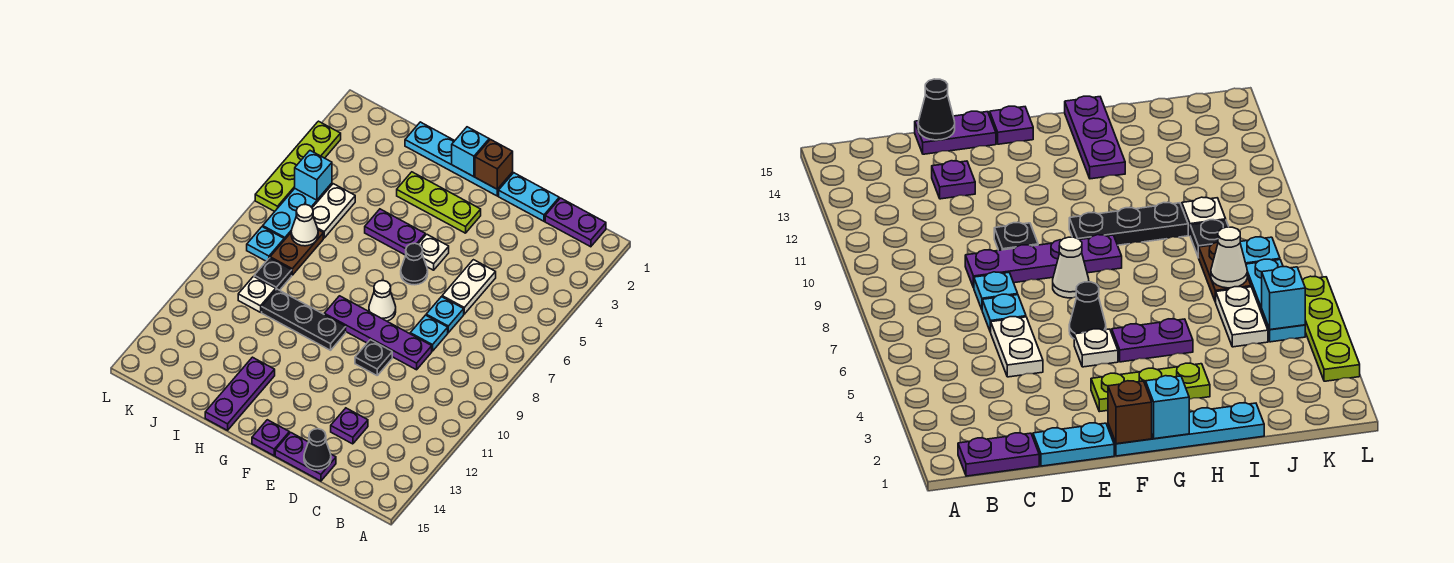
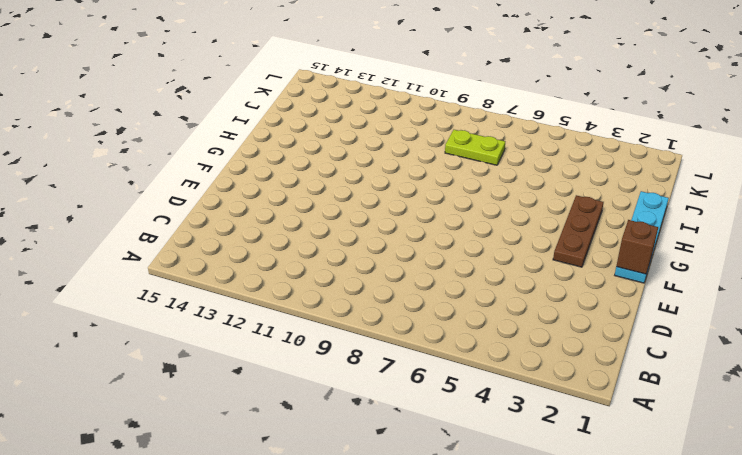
brown 1x3 plate [553,195,604,267] -> lime 1x3 plate [397,172,481,233]
lime 1x2 plate [445,130,505,165] -> brown 1x2 plate [270,230,323,275]
none -> purple 1x2 plate [545,198,606,247]
none -> cyan 1x2 plate [499,173,559,221]
none -> white 1x2 plate [442,260,496,314]
none -> cyan 1x1 plate [426,297,464,333]

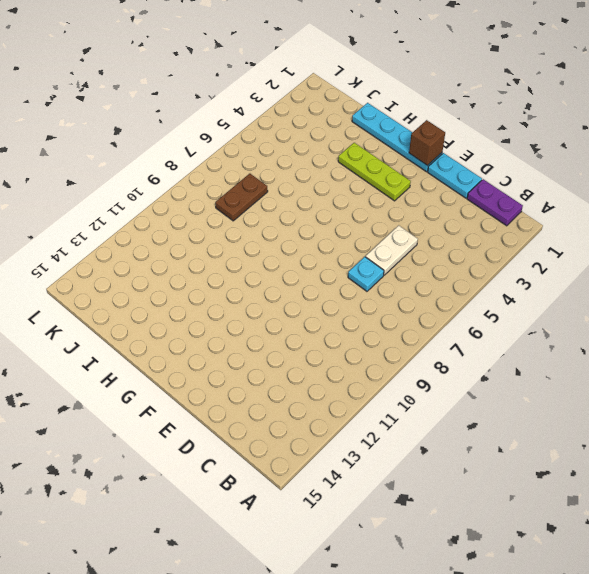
none -> cyan 1x1 plate [410,315,448,351]
none -> purple 1x4 plate [324,296,432,370]
none -> purple 1x1 plate [331,408,368,444]
none -> purple 1x2 plate [275,432,336,481]

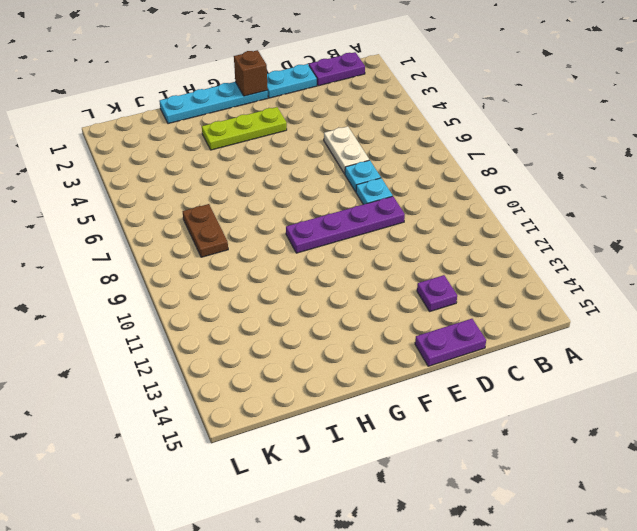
none -> black 1x1 plate [355,340,392,375]
none -> white 1x1 plate [419,234,449,270]
none -> black 1x1 cone [401,243,428,285]
none -> white 1x1 cone [369,281,396,321]

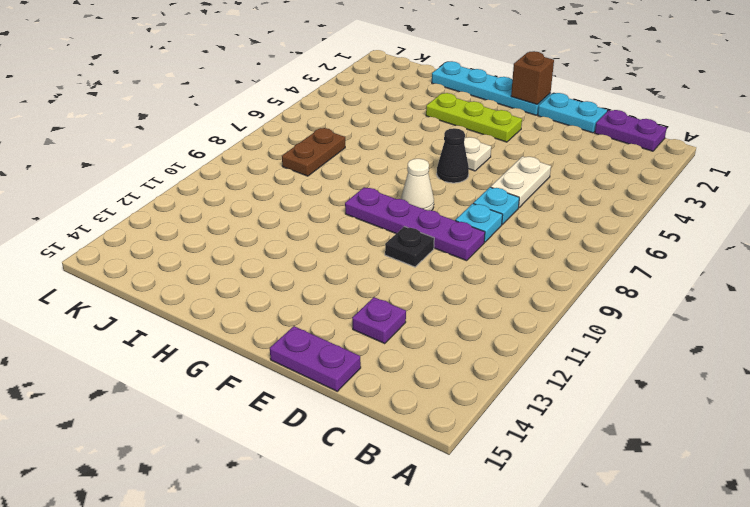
none -> purple 1x1 plate [252,420,289,456]
none -> purple 1x2 plate [365,209,425,255]
none -> black 1x3 plate [262,289,346,350]
none -> purple 1x3 plate [205,357,275,430]

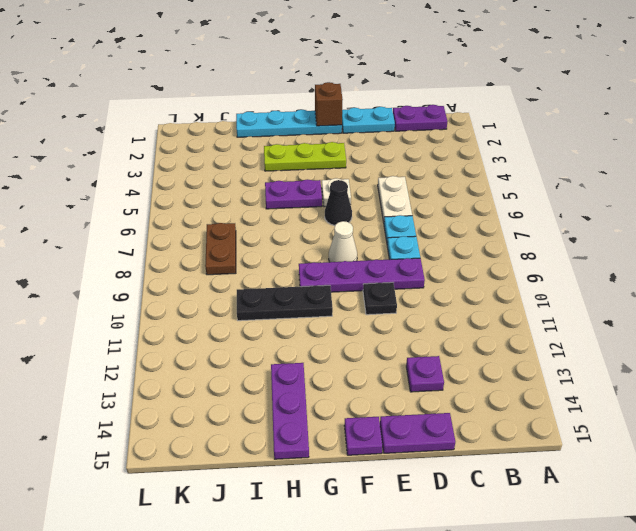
none -> white 1x2 plate [312,184,355,238]
none -> black 1x1 plate [254,258,292,290]
none -> white 1x1 plate [238,276,276,312]
none -> cyan 1x3 plate [263,183,332,240]

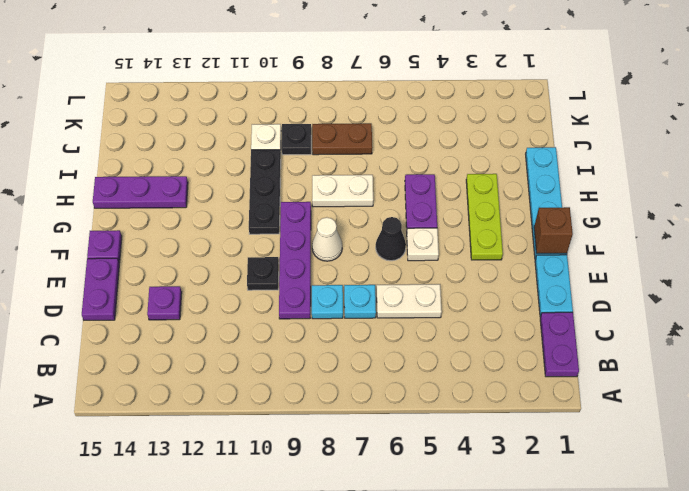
white 1x2 plate [312,175,373,207] -> white 1x2 plate moved to [312,184,355,238]
none -> cyan 1x3 plate [263,183,332,240]
none -> cyan 1x1 plate [247,227,284,261]
none -> lime 1x4 plate [255,121,341,211]
none -> black 1x1 cone [304,429,331,470]

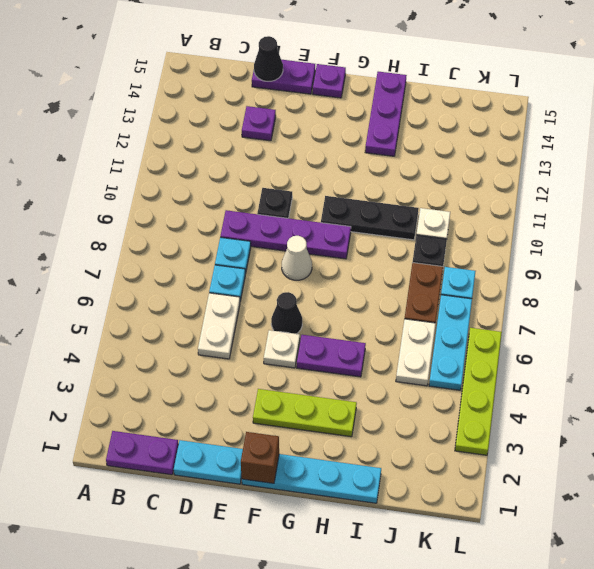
none -> cyan 1x1 brick [452,127,489,177]
none -> white 1x1 cone [291,204,318,246]
none -> cyan 1x1 brick [295,151,332,200]

